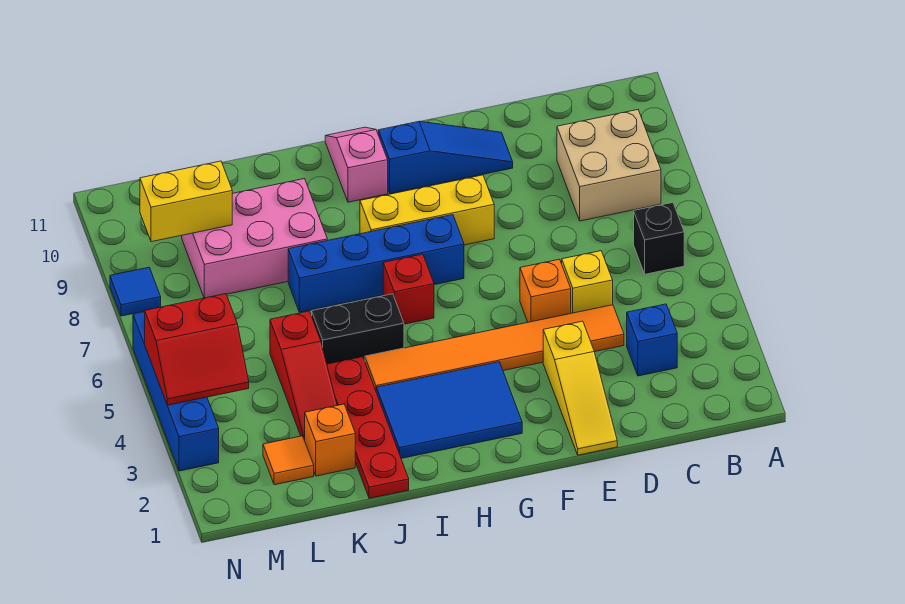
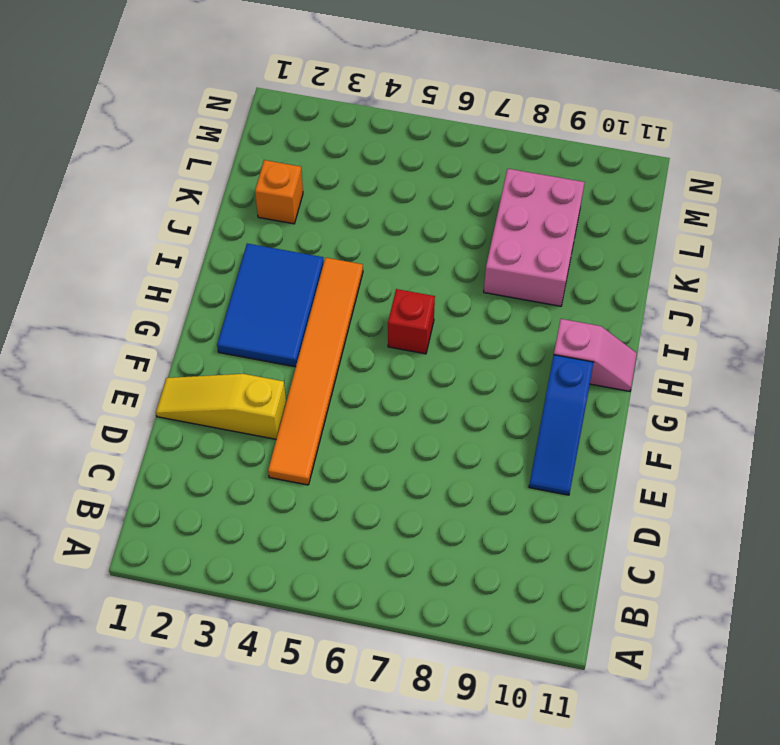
none -> black 1x1 brick [634,203,684,274]
none -> tan 2x2 brick [557,110,661,221]
none -> blue 1x1 brick [627,304,677,376]

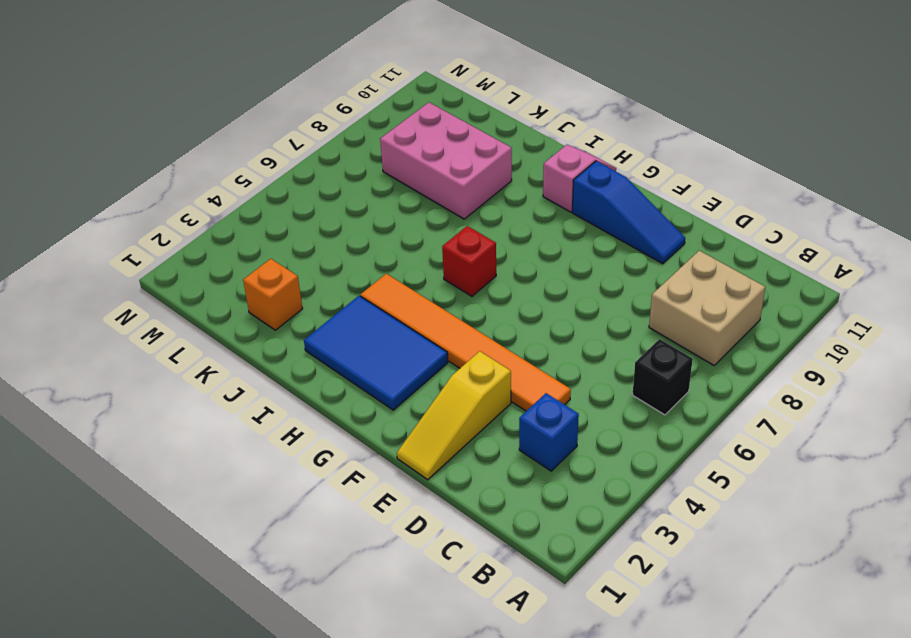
none -> yellow 1x1 brick [562,251,613,313]
none -> orange 1x1 brick [520,259,571,322]
none -> yellow 1x3 brick [360,175,494,245]

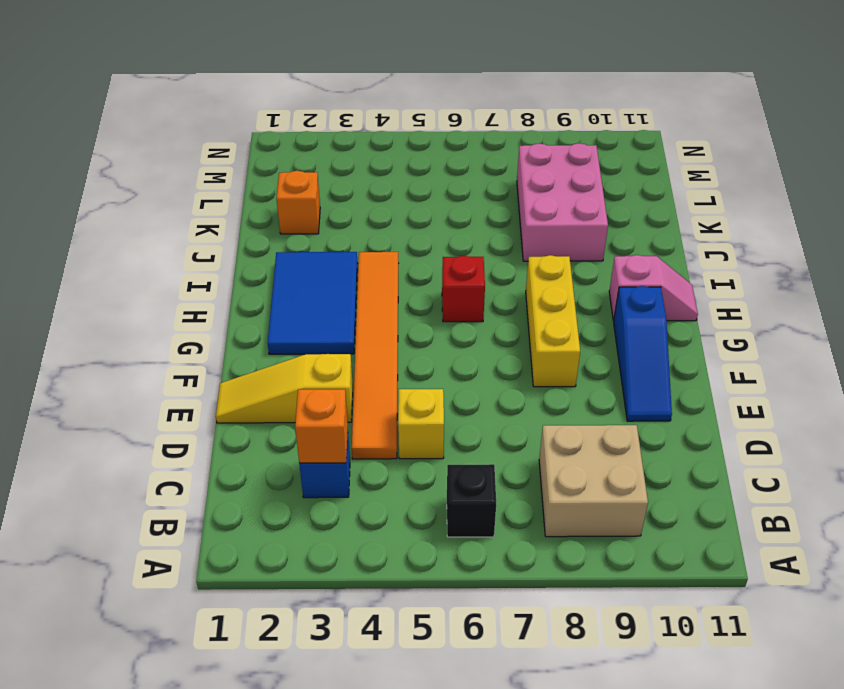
orange 1x1 brick [295,389,348,463] -> orange 1x1 brick moved to [520,259,571,322]
none -> blue 1x4 brick [288,215,464,312]
none -> black 1x2 brick [312,294,404,364]
none -> red 1x4 plate [327,357,409,498]

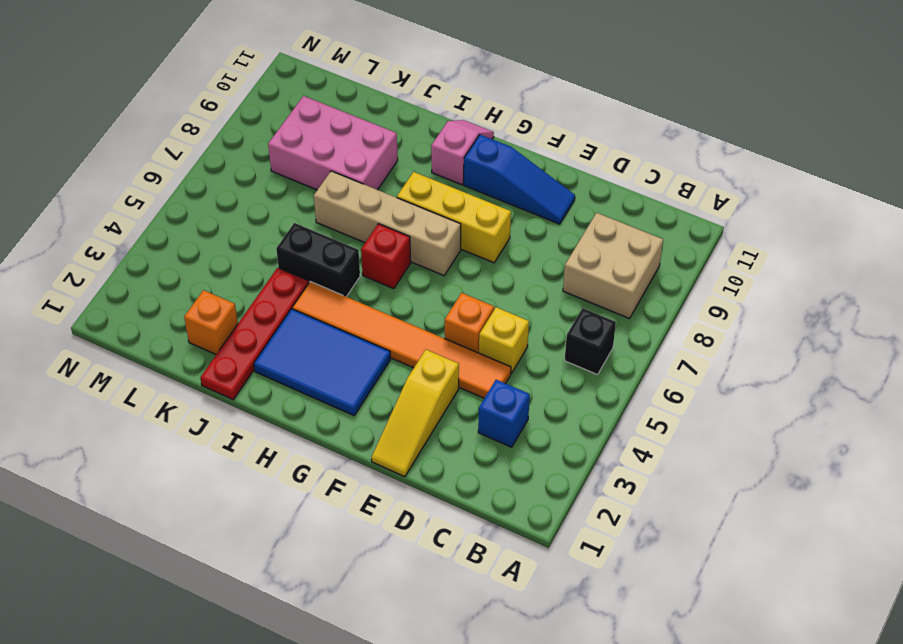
tan 1x4 brick [314,171,461,276] -> blue 1x4 brick [288,215,464,312]
none -> red 1x3 slope [270,311,337,440]
none -> orange 1x1 tile [263,436,314,485]
none -> blue 1x4 brick [133,312,219,471]

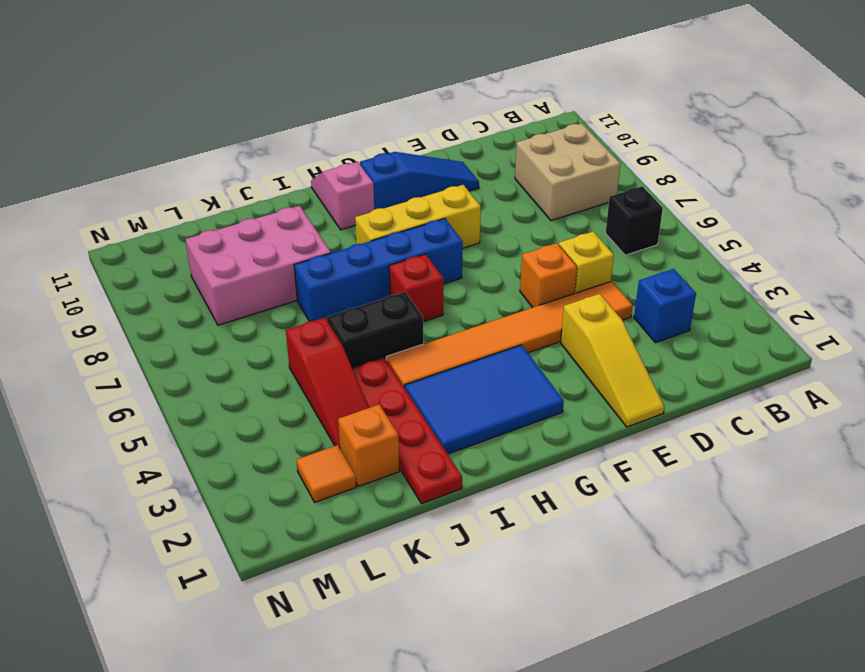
none -> blue 1x4 brick [133,312,219,471]
none -> blue 1x1 tile [110,267,161,316]
none -> yellow 1x2 brick [140,161,232,242]

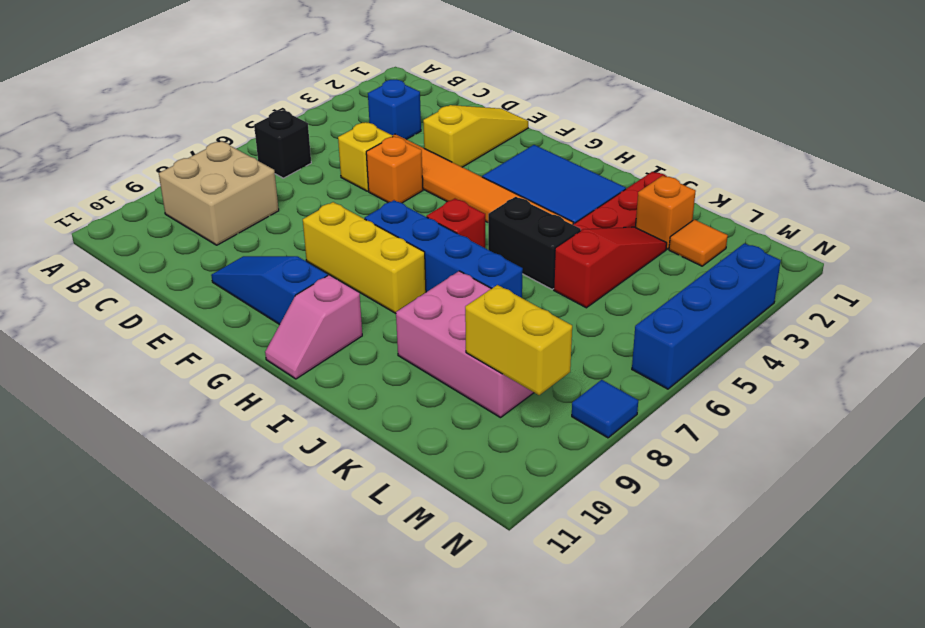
none -> red 2x2 slope [145,294,249,405]

